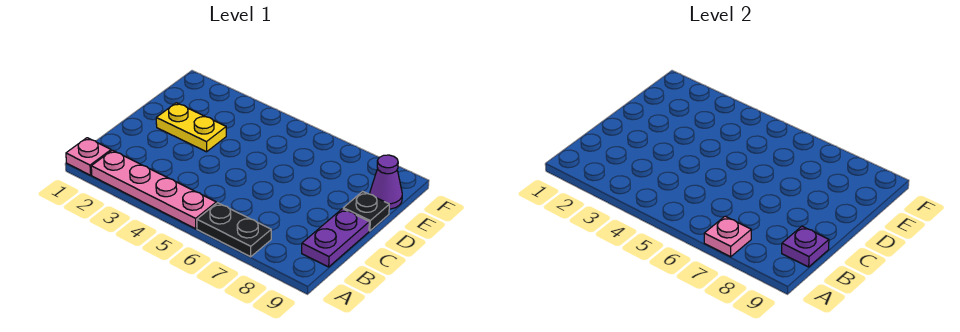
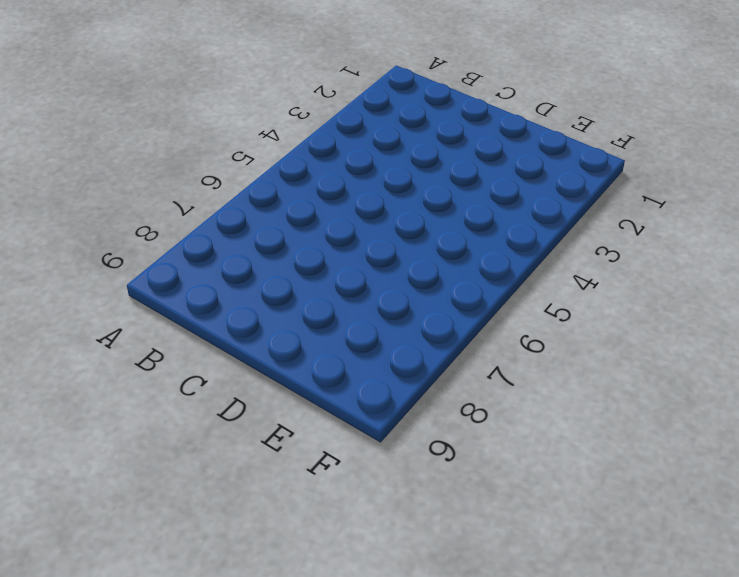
none -> pink 1x1 plate [66,138,111,175]
none -> pink 1x4 plate [91,150,216,229]

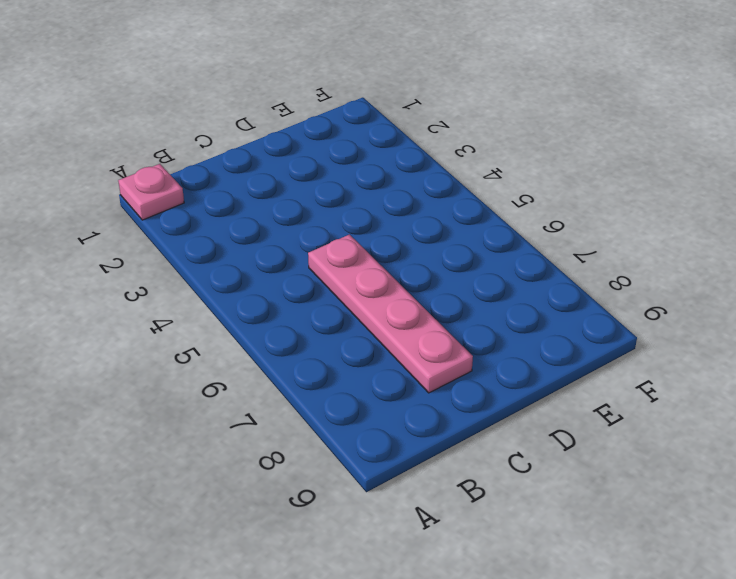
pink 1x4 plate [308,235,473,393] -> pink 1x4 plate moved to [91,150,216,229]
none -> black 1x2 plate [197,203,271,257]
none -> purple 1x2 plate [302,209,369,267]

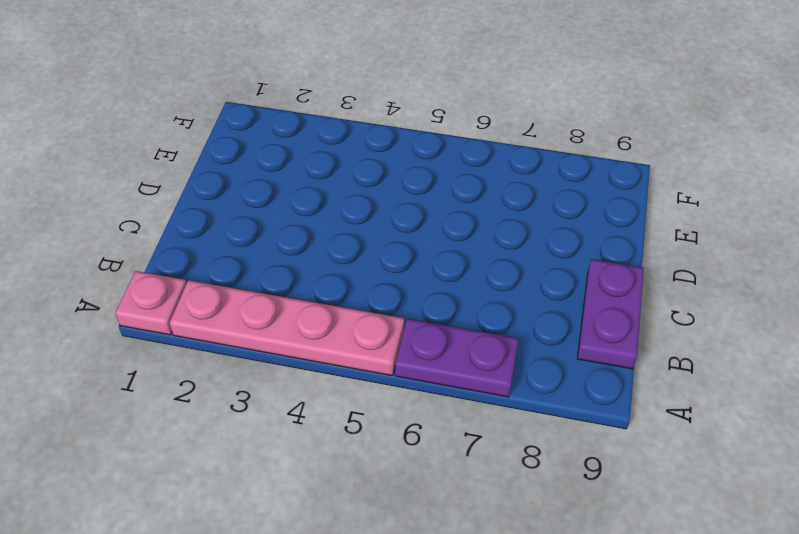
purple 1x2 plate [395,319,519,397] -> black 1x2 plate [197,203,271,257]
none -> yellow 1x2 plate [156,103,226,152]
none -> black 1x1 plate [343,191,389,231]

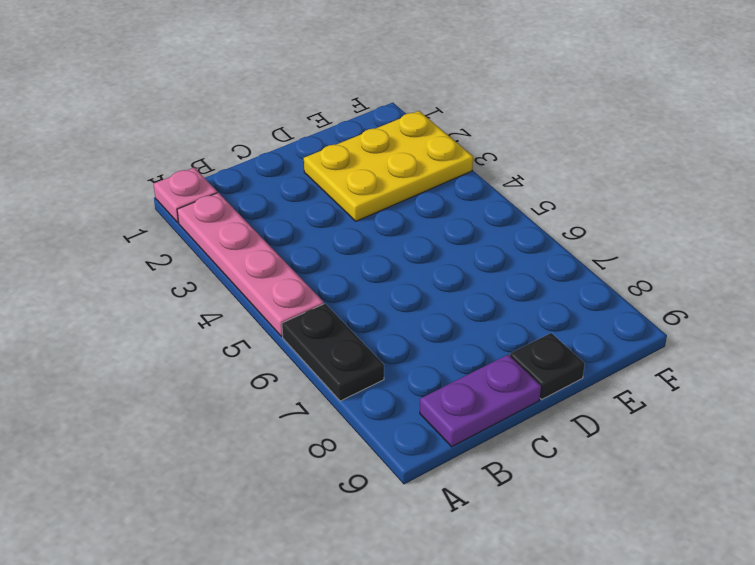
yellow 2x3 plate [304,111,473,221] -> yellow 1x2 plate [156,103,226,152]
none -> purple 1x1 cone [370,155,402,209]
none -> pink 1x1 plate [704,216,751,257]

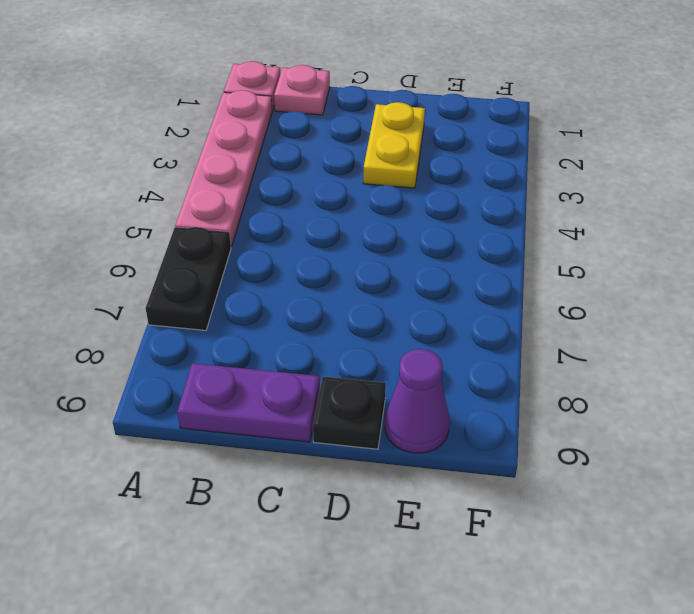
pink 1x1 plate [274,65,330,115] -> pink 1x1 plate moved to [704,216,751,257]
none -> purple 1x1 plate [782,226,829,267]

